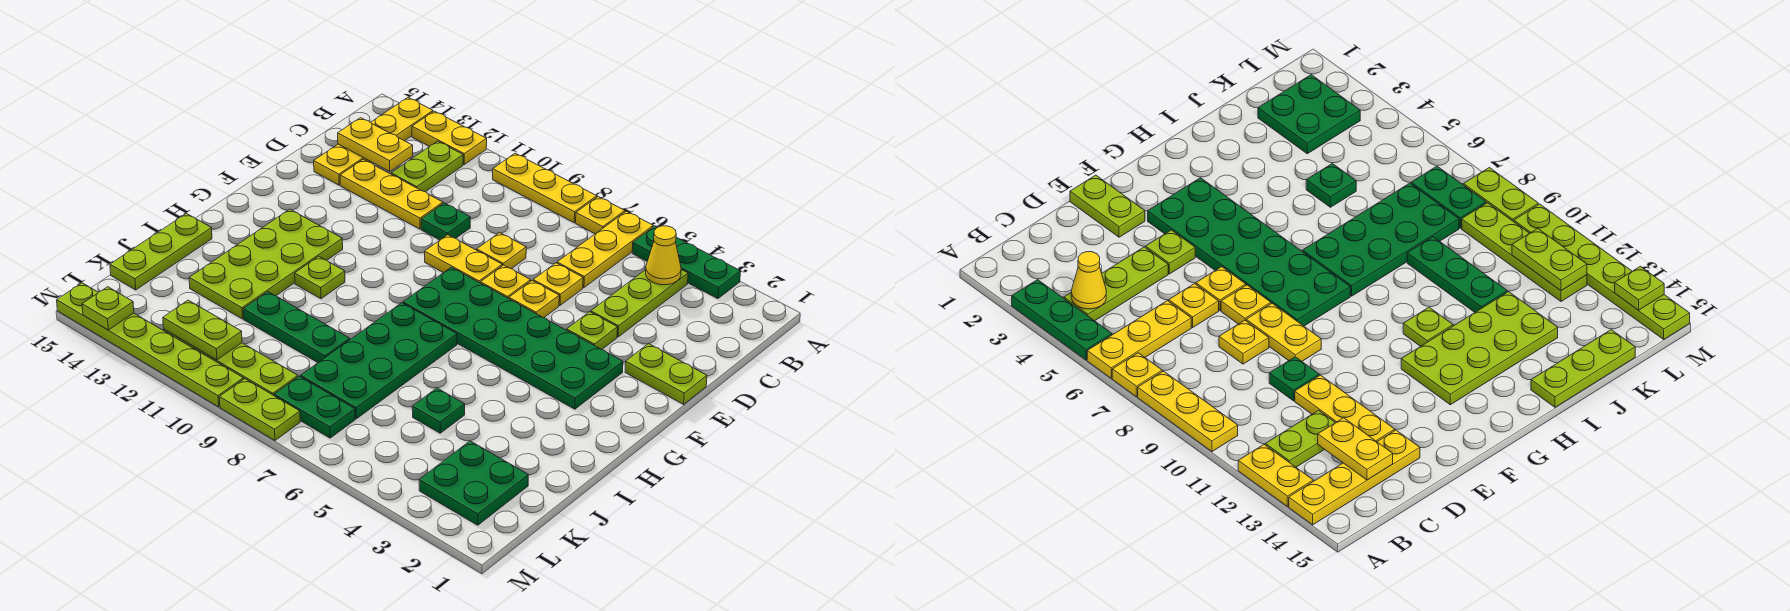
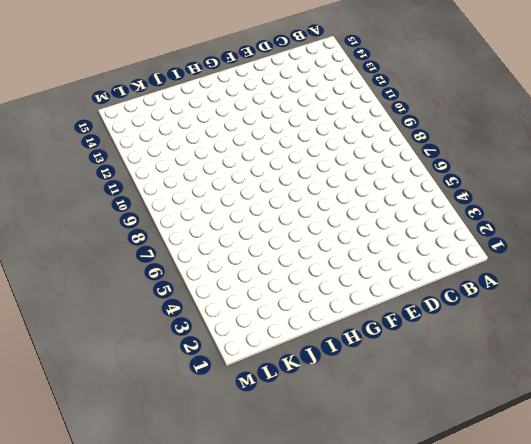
none -> green 1x3 plate [632,226,740,299]
none -> yellow 1x3 plate [557,211,653,288]
none -> yellow 1x1 plate [576,197,625,234]
none -> yellow 1x3 plate [493,153,597,223]

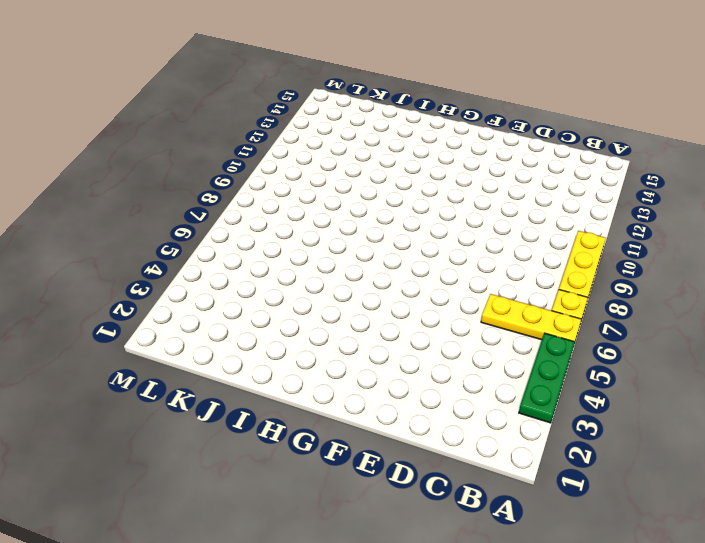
none -> yellow 1x2 plate [412,111,487,164]
none -> yellow 1x4 plate [314,98,433,185]
none -> lime 1x3 plate [591,269,688,337]
none -> lime 1x2 plate [391,141,463,192]

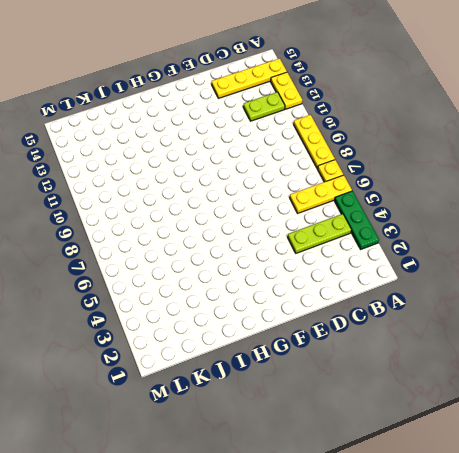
none -> yellow 1x1 plate [533,263,583,305]
none -> yellow 1x1 plate [477,233,526,269]
none -> green 1x1 plate [421,203,470,240]
none -> yellow 1x3 plate [340,159,443,229]

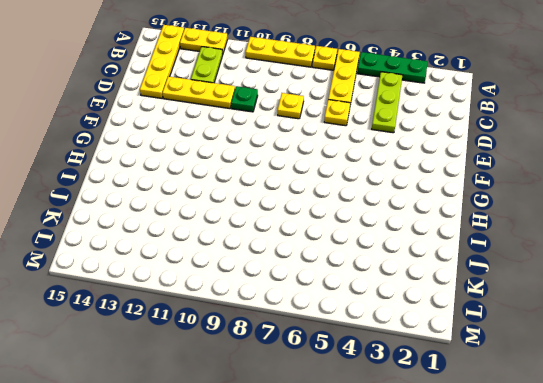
none -> lime 1x2 plate [625,344,707,404]
none -> lime 1x1 plate [567,312,617,350]
none -> yellow 1x1 plate [509,281,559,318]
none -> yellow 1x1 plate [481,265,531,299]

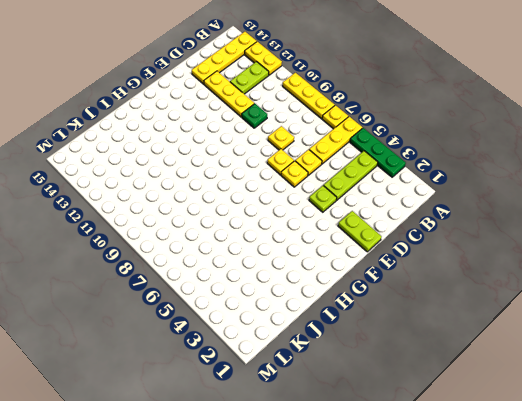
none -> yellow 1x2 plate [425,235,502,283]
none -> green 2x6 plate [403,267,623,409]
none -> lime 2x4 plate [189,209,343,319]
none -> green 2x4 plate [301,303,457,419]

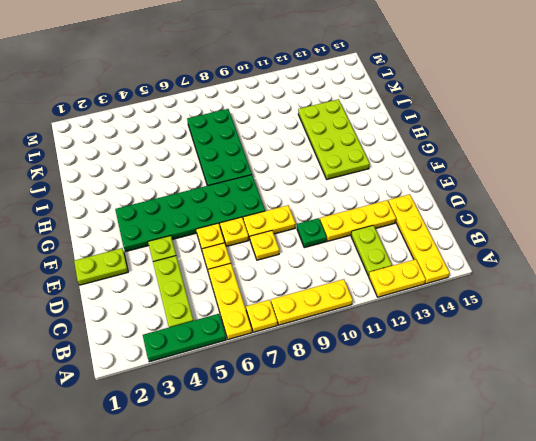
none -> lime 1x1 plate [295,256,345,299]
none -> lime 1x3 plate [110,214,212,290]
none -> green 1x1 plate [412,388,465,433]
none -> green 1x3 plate [243,292,350,362]

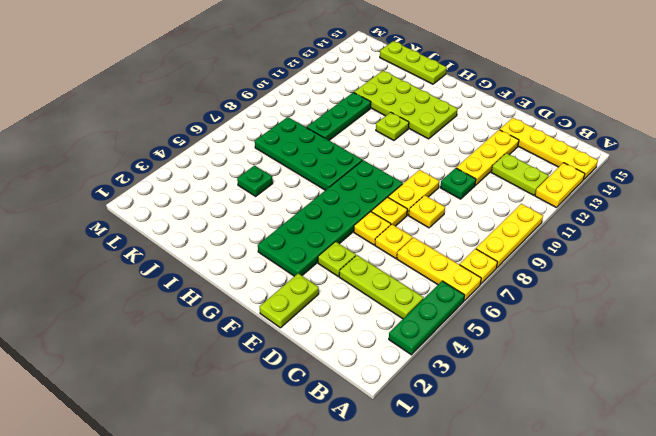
none -> green 2x2 plate [419,441,528,525]
none -> green 1x2 plate [274,376,355,438]
none -> lime 1x4 plate [163,329,298,395]
none -> lime 1x2 plate [219,379,300,440]

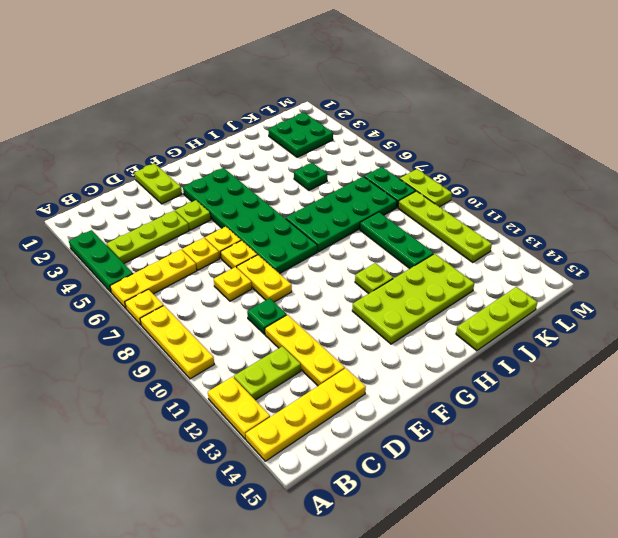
none -> lime 1x6 plate [57,283,244,407]
none -> yellow 1x1 cone [646,226,681,285]
none -> yellow 1x2 plate [338,118,413,172]
none -> lime 1x2 plate [163,300,242,360]

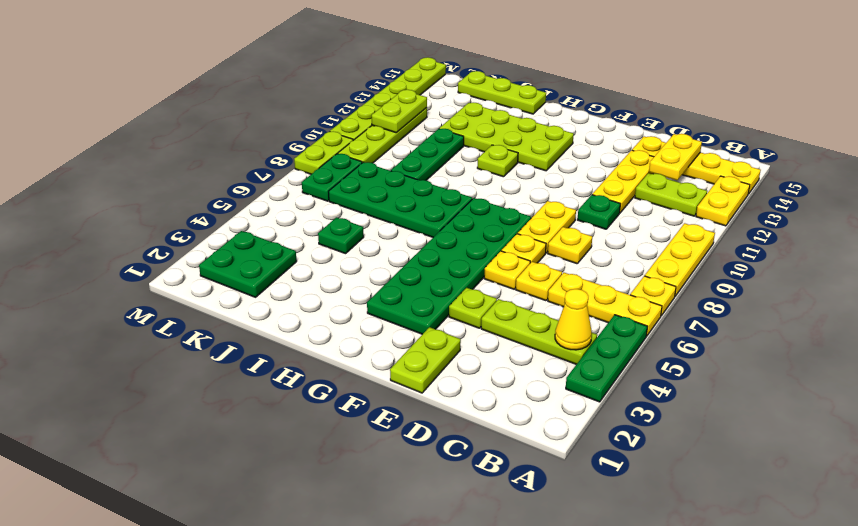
none -> lime 1x1 plate [82,287,134,330]

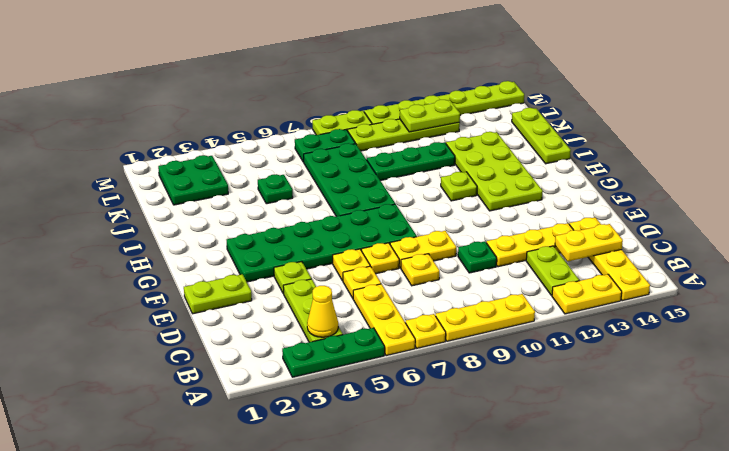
none -> lime 1x1 plate [82,287,134,330]

